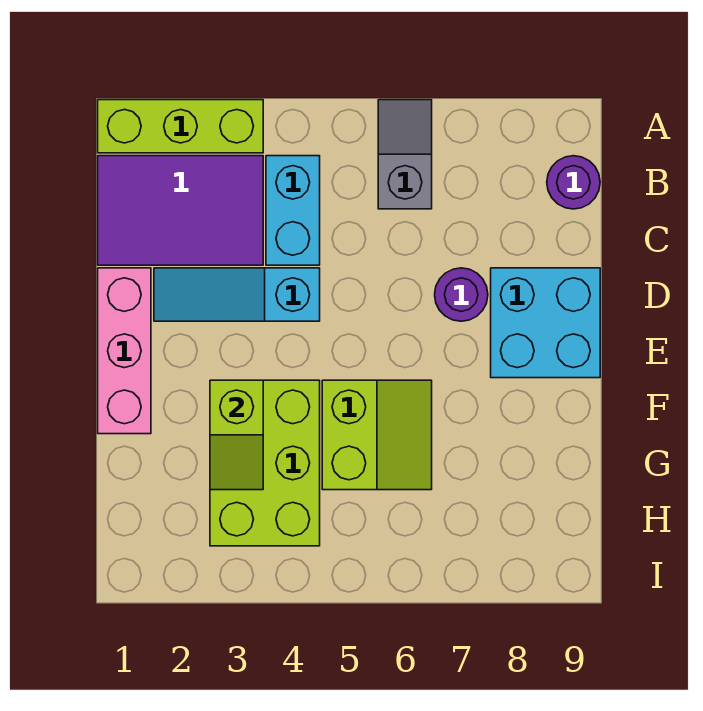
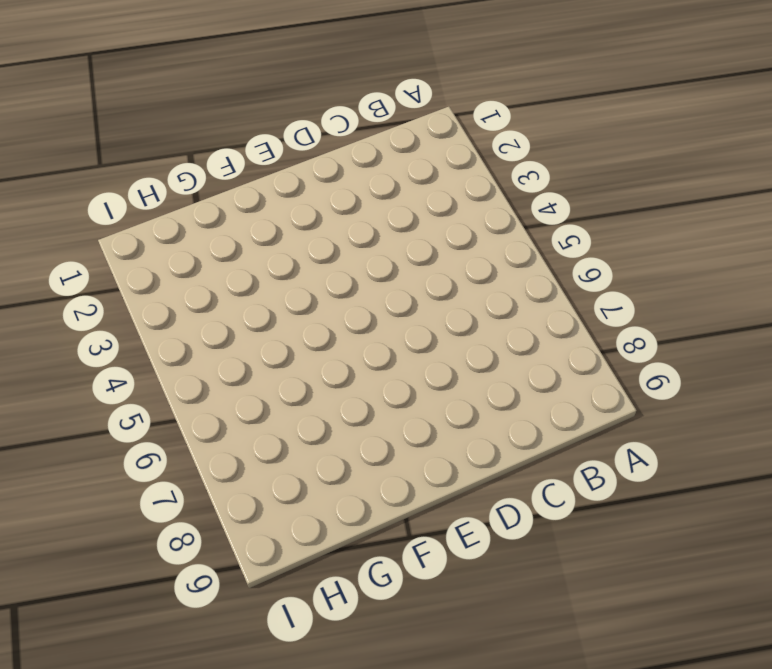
none -> lime 1x3 brick [98,100,263,153]
none -> grey 1x2 slope [378,100,432,209]
none -> purple 2x3 tile [98,156,263,265]

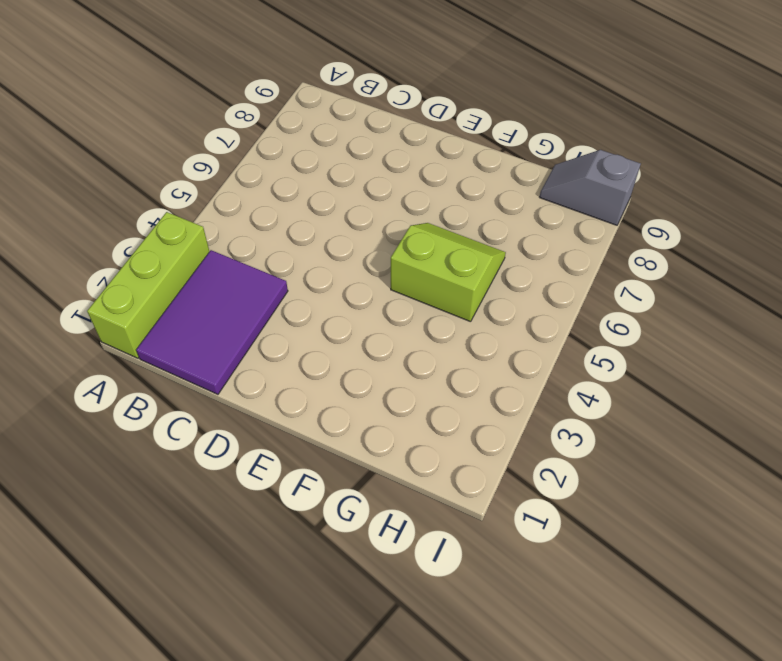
grey 1x2 slope [540,150,641,225] -> grey 1x2 slope moved to [378,100,432,209]
none -> cyan 1x2 brick [266,156,320,265]
none -> purple 1x1 round brick [547,156,600,209]
none -> pink 1x3 brick [98,268,151,434]

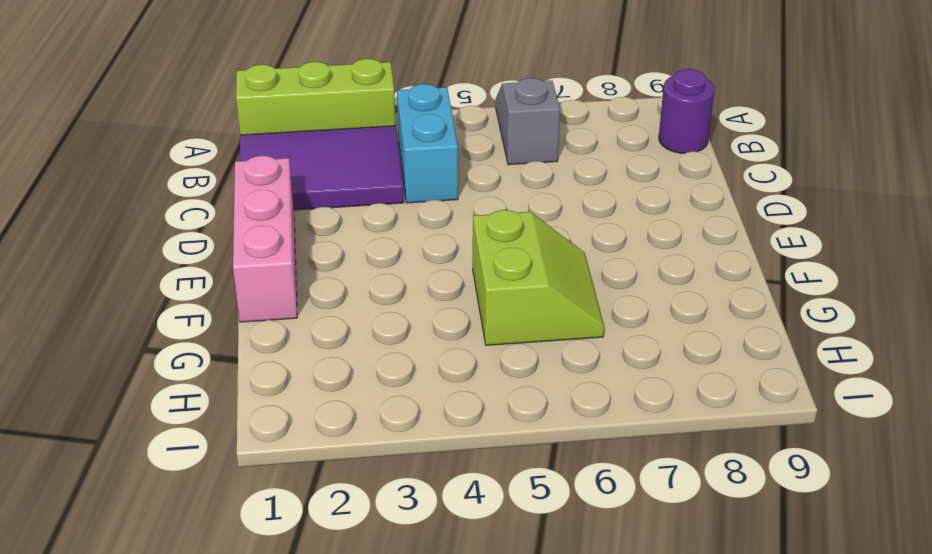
none -> cyan 1x3 slope [154,268,320,321]
none -> purple 1x1 round brick [435,268,488,321]
none -> cyan 2x2 brick [491,268,600,378]

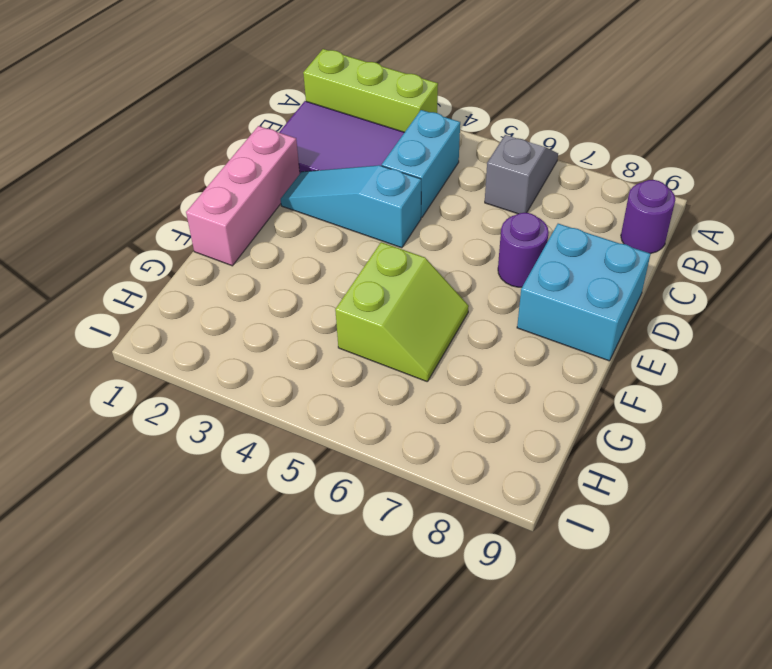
none -> lime 2x3 brick [210,380,320,546]
none -> lime 1x2 slope [210,380,263,490]

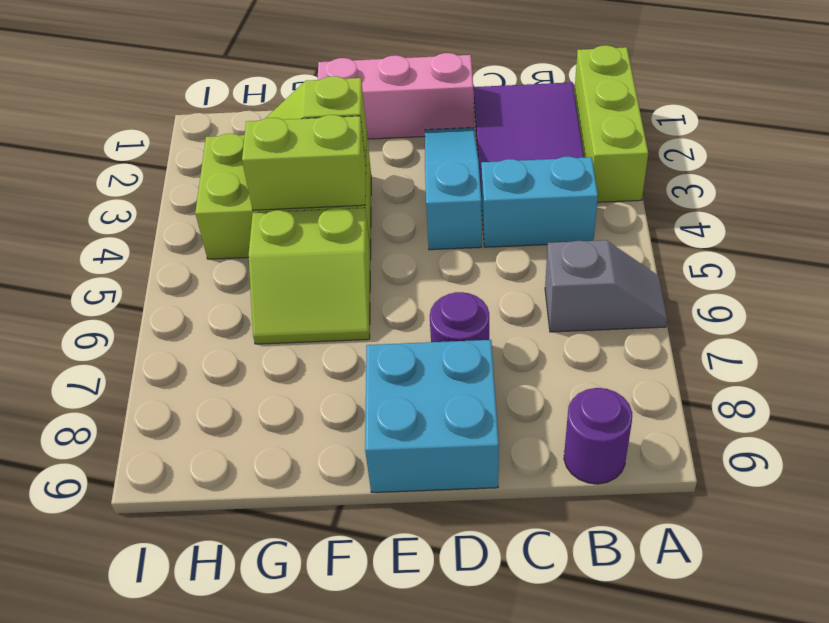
lime 1x2 brick [242,115,366,210] -> none

